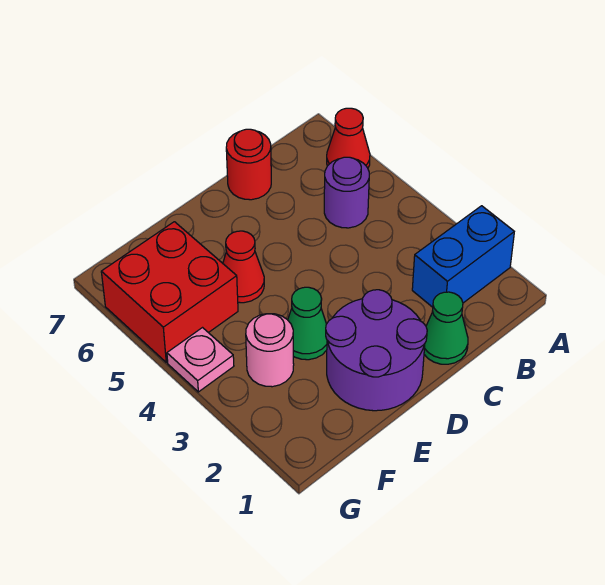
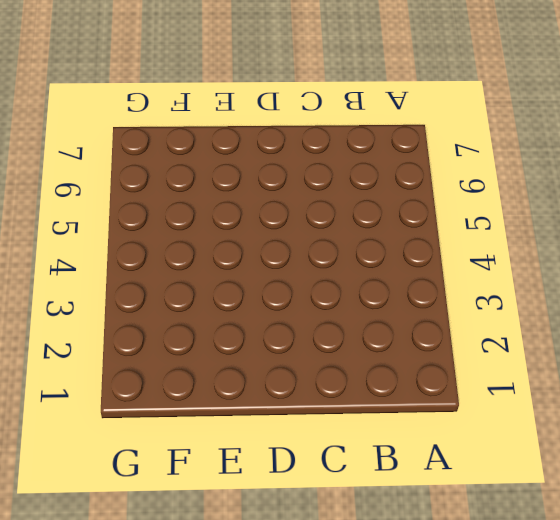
none -> blue 1x2 brick [412,206,514,307]
none -> red 1x1 cone [327,108,370,168]

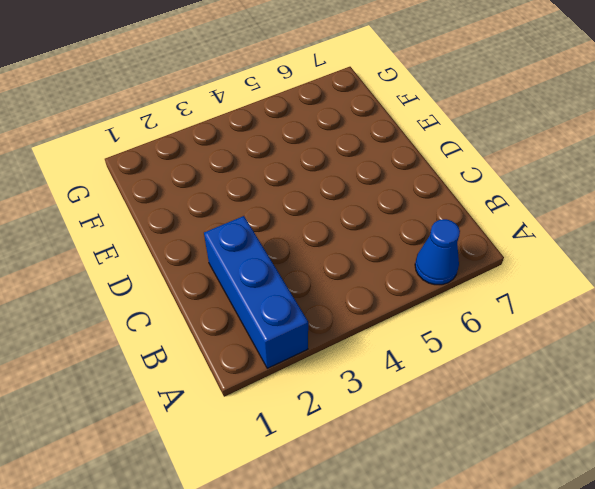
blue 1x3 brick [204,216,308,368] -> blue 1x2 brick [412,206,514,307]
blue 1x1 cone [415,219,460,285] -> red 1x1 cone [327,108,370,168]
none -> purple 1x1 round brick [324,157,369,228]
none -> green 1x1 cone [424,292,468,364]

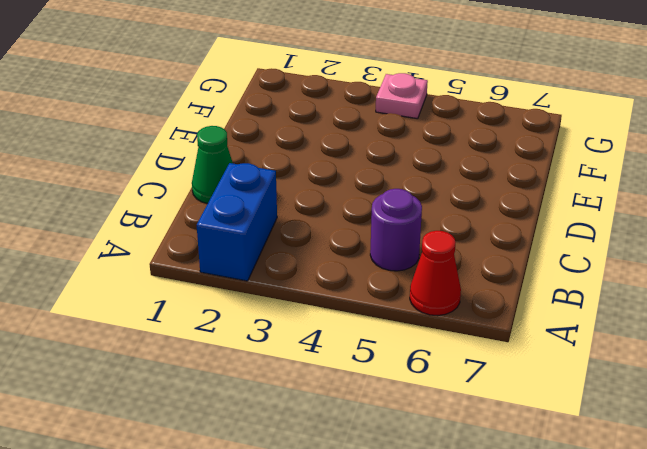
none -> red 1x1 round brick [226,129,271,200]
none -> purple 2x2 round brick [326,290,427,411]

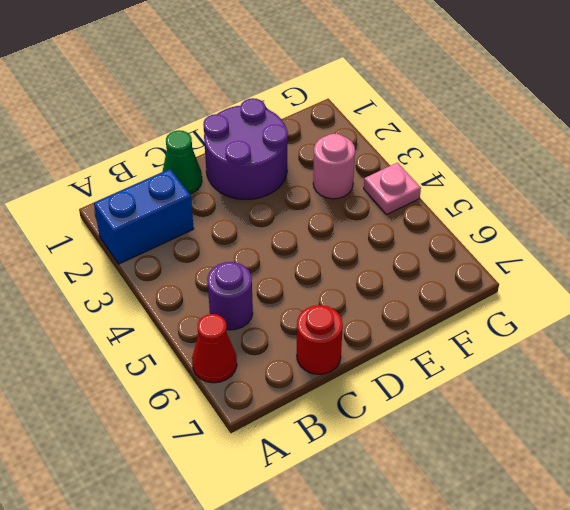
none -> green 1x1 cone [288,287,327,360]
none -> red 1x1 cone [223,231,264,303]

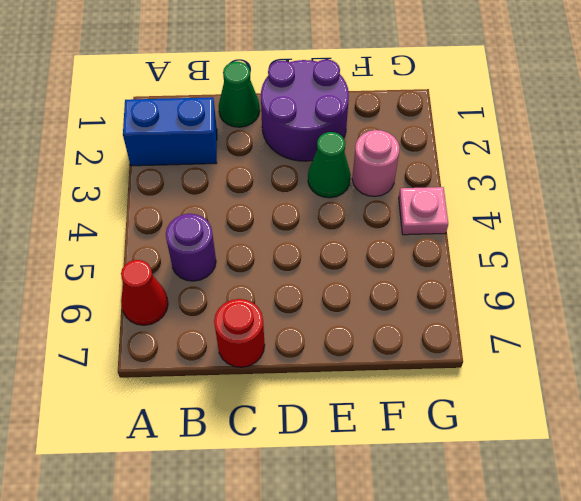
none -> red 1x1 cone [223,231,264,303]
none -> red 2x2 brick [101,222,238,362]

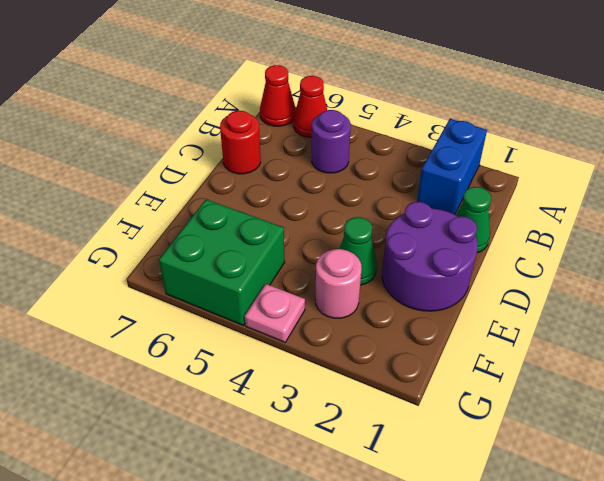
red 1x1 cone [260,65,295,126] -> red 1x1 cone moved to [223,231,264,303]
green 2x2 brick [159,199,285,325] -> red 2x2 brick [101,222,238,362]

